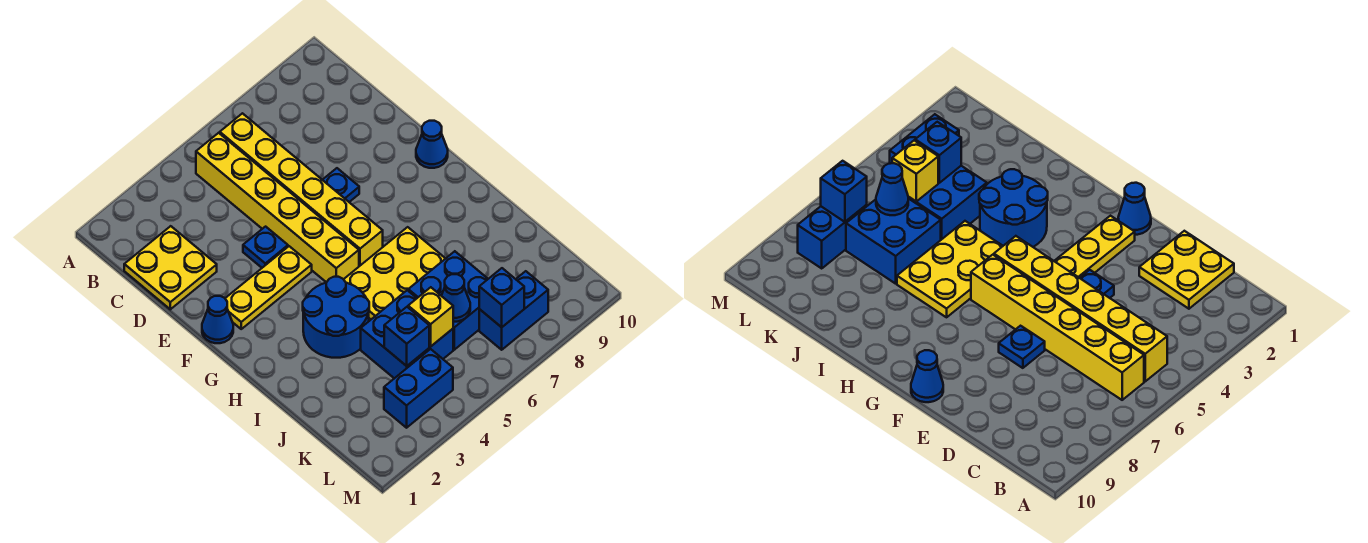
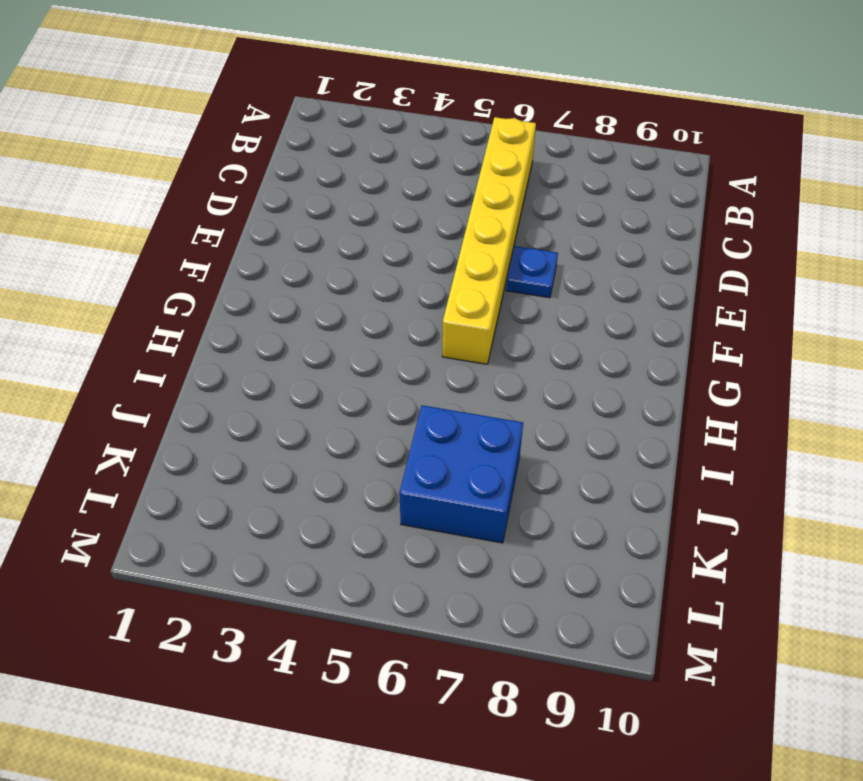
none -> yellow 1x6 brick [196,133,359,282]
none -> yellow 2x2 plate [124,226,217,309]
none -> blue 1x1 plate [243,227,288,268]

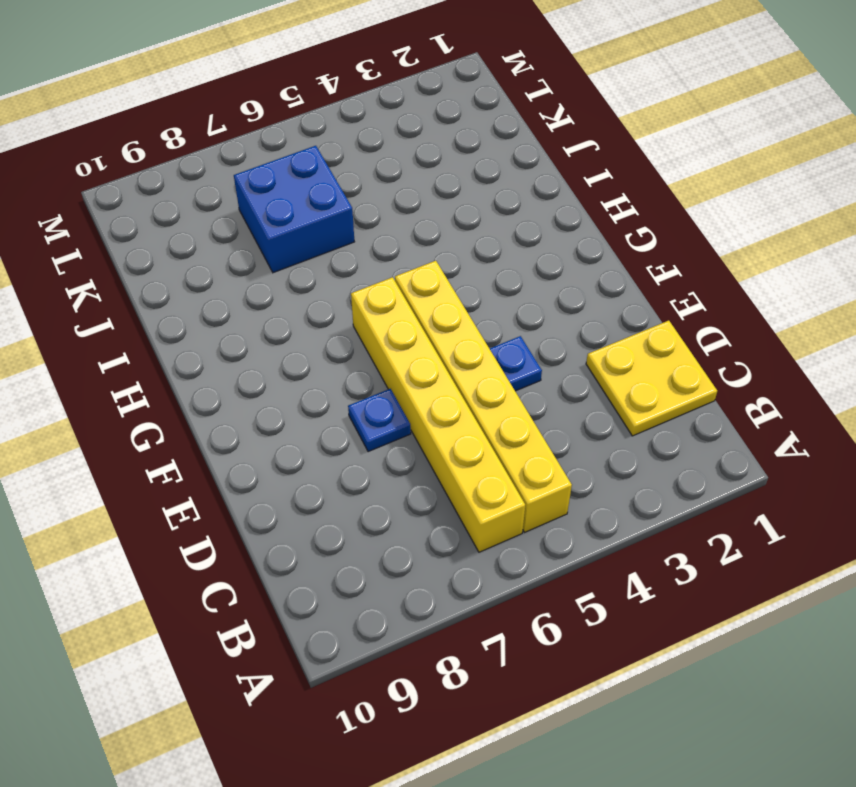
none -> blue 1x1 cone [202,296,233,343]
none -> yellow 1x3 plate [225,246,312,329]
none -> blue 1x1 cone [416,121,448,168]

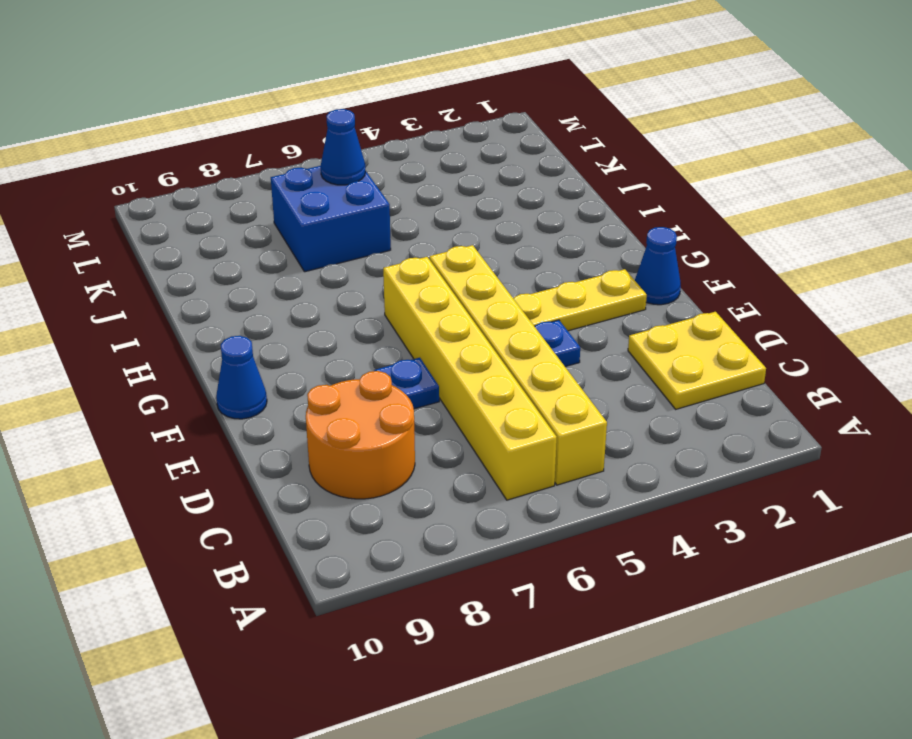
orange 2x2 round brick [306,371,415,499] -> none
none -> blue 2x2 round brick [303,277,369,358]
none -> yellow 2x3 plate [344,227,446,319]
none -> blue 2x2 brick [361,290,453,378]

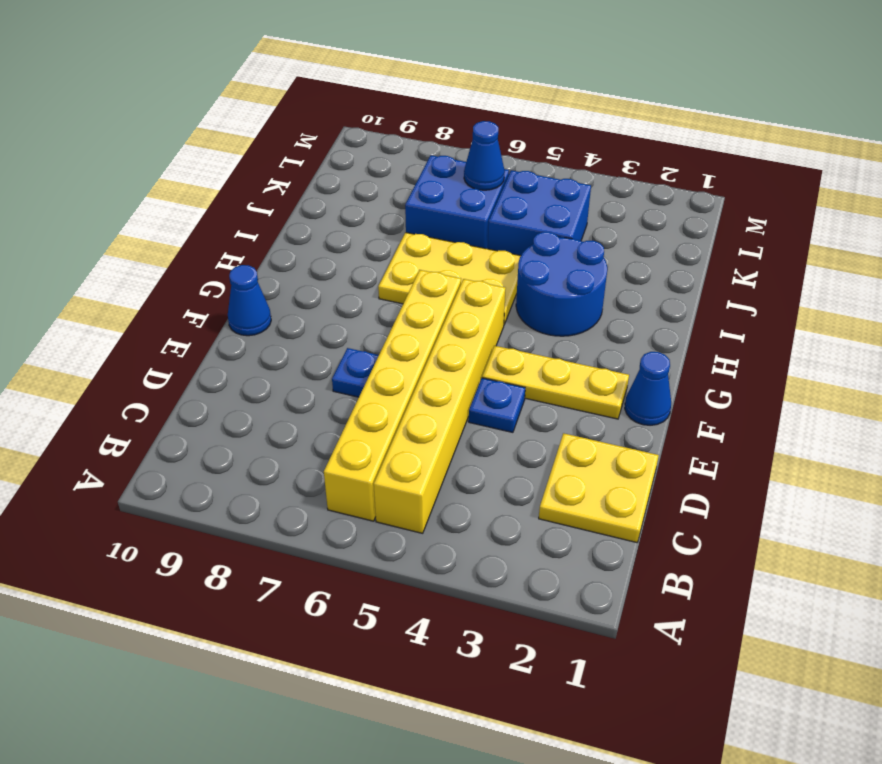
none -> blue 1x2 brick [384,349,453,428]
none -> blue 1x2 brick [479,271,548,350]
none -> blue 1x1 brick [384,307,429,366]

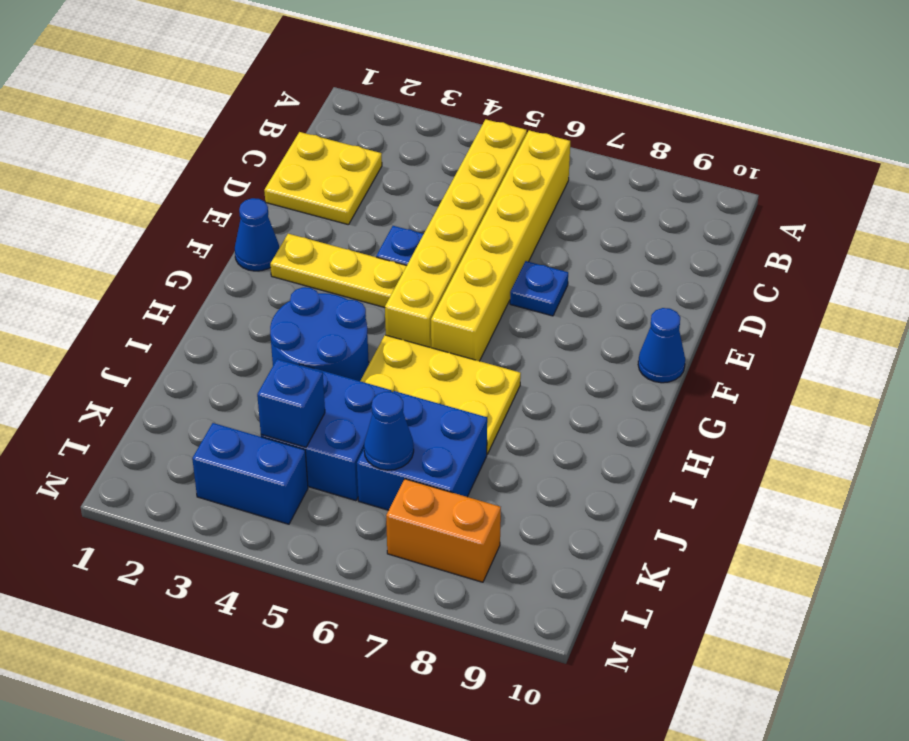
orange 1x2 brick [386,479,501,582] -> blue 1x2 brick [479,271,548,350]
none -> yellow 1x1 brick [408,287,453,347]
none -> blue 1x1 brick [479,268,524,327]

